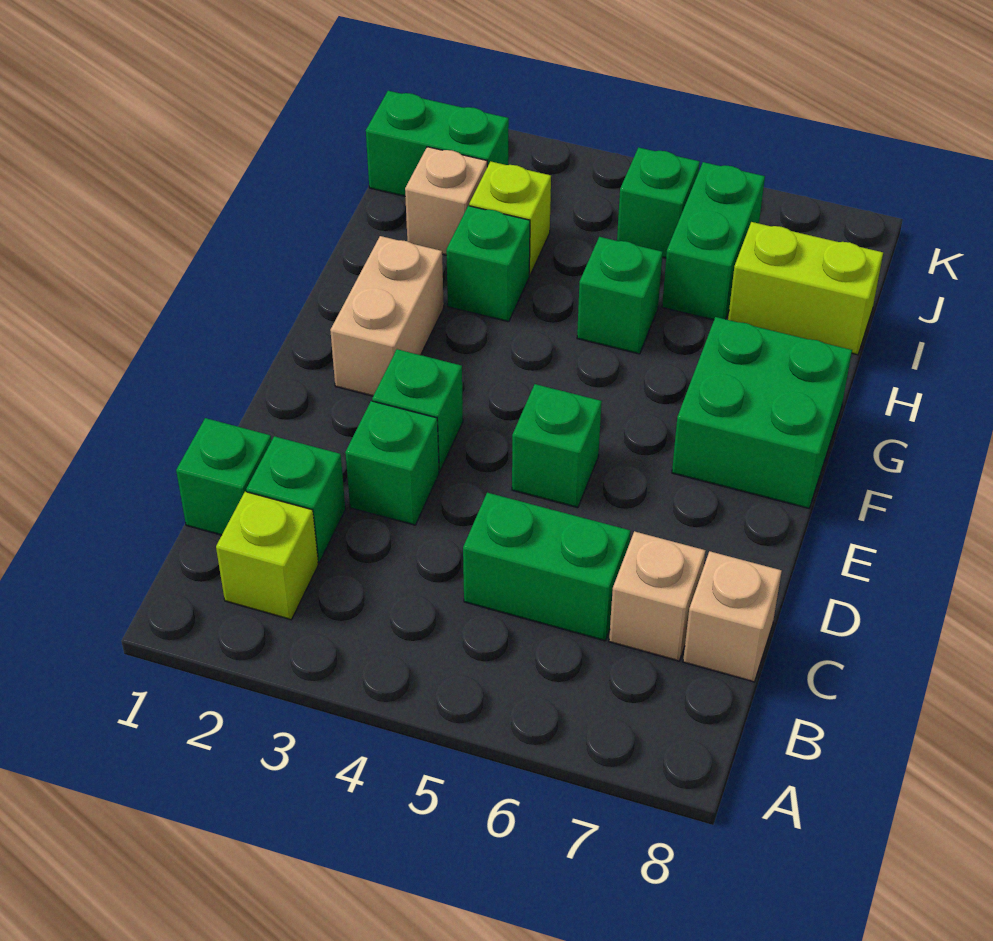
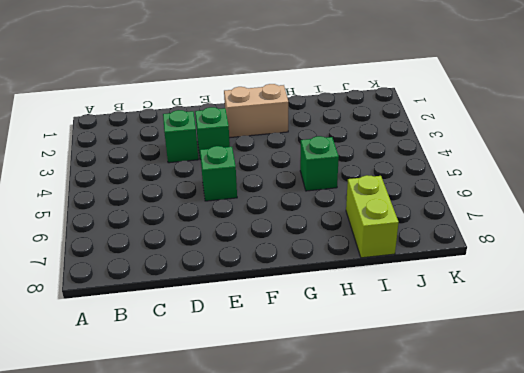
none -> lime 1x1 brick [216,492,318,620]
none -> green 1x1 brick [176,418,271,535]
none -> green 1x1 brick [246,436,345,562]

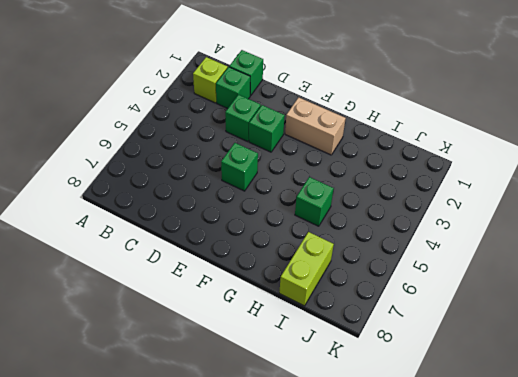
none -> green 1x2 brick [463,493,630,641]
none -> tan 1x1 brick [609,531,706,661]
none -> tan 1x1 brick [683,551,782,682]

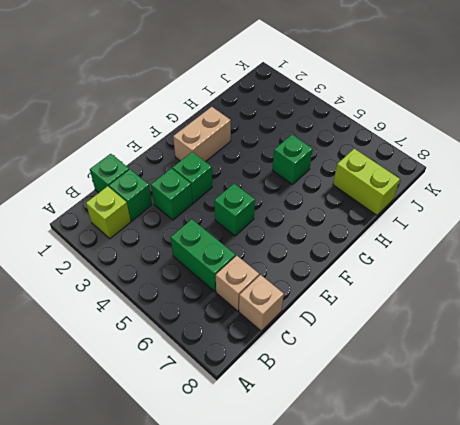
none -> green 2x2 brick [672,317,852,508]
none -> green 1x1 brick [446,206,530,322]
none -> tan 1x1 brick [405,147,487,255]

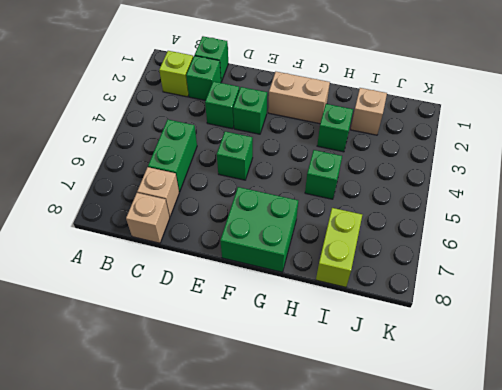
none -> lime 1x1 brick [469,161,551,275]
none -> green 1x2 brick [662,162,765,320]
none -> green 1x2 brick [366,91,509,196]

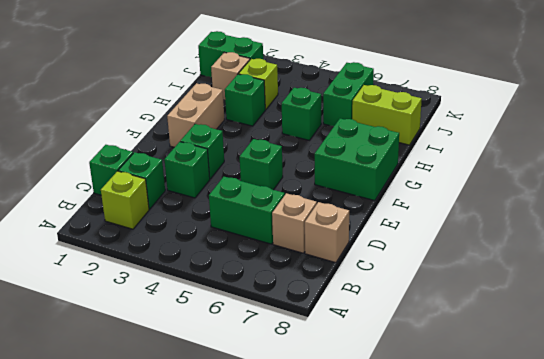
none -> green 1x1 brick [617,147,700,258]

